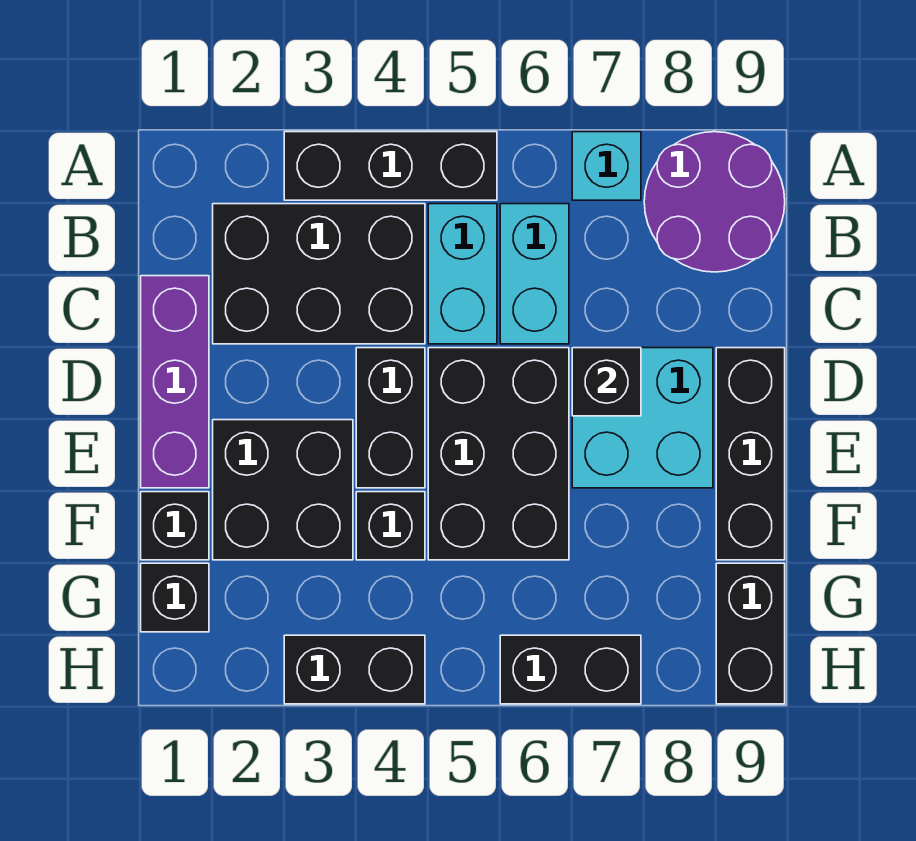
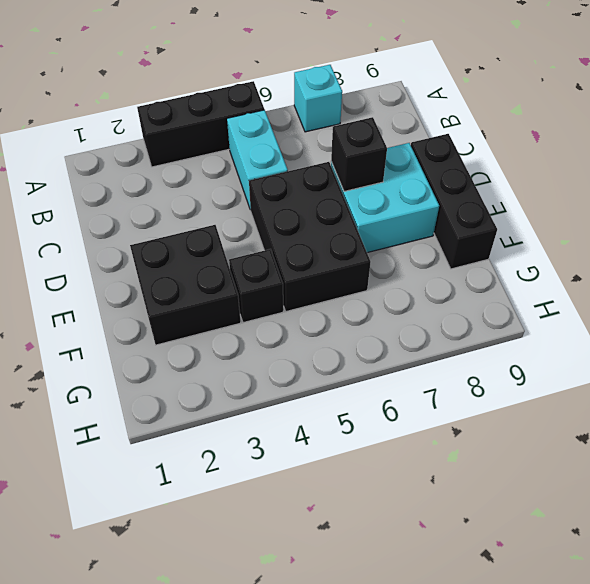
none -> purple 2x2 round brick [644,132,785,272]
none -> black 2x3 brick [213,204,425,344]
none -> cyan 1x2 brick [500,204,569,344]

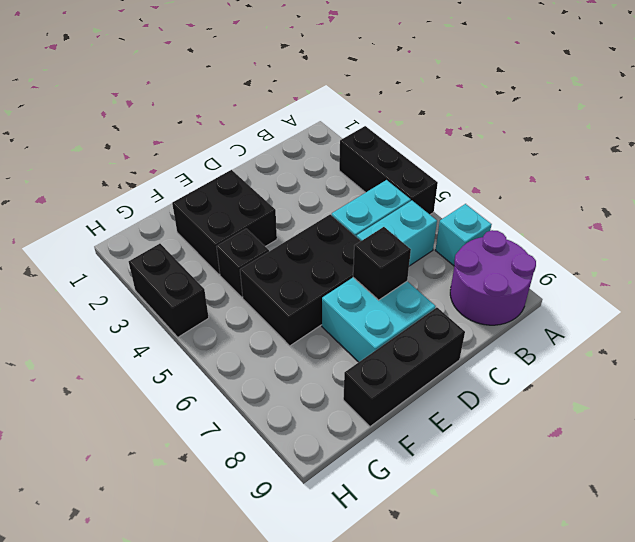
none -> black 2x3 brick [213,204,425,344]
none -> purple 1x3 brick [141,276,209,488]
none -> black 1x2 brick [356,348,425,488]

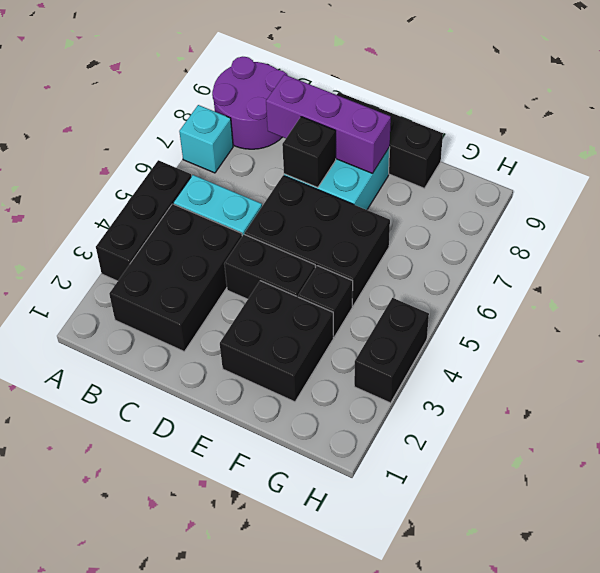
purple 1x3 brick [266,75,391,173] -> purple 1x3 brick moved to [141,276,209,488]
none -> cyan 1x2 brick [500,204,569,344]
none -> black 1x1 brick [141,492,209,560]
none -> black 1x1 brick [141,563,209,632]

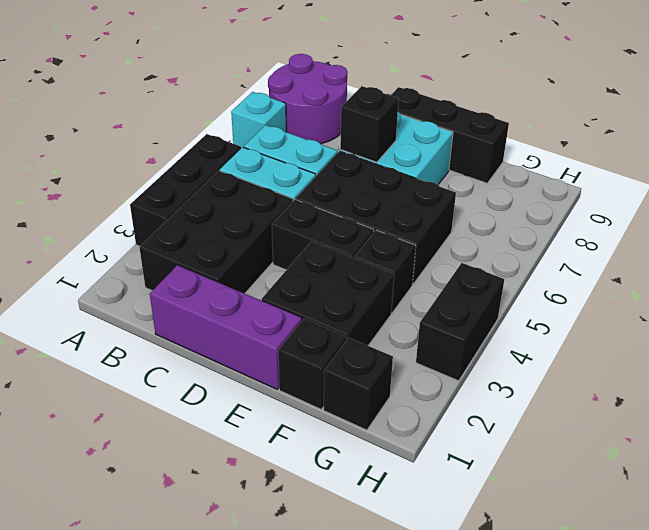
none -> black 1x2 brick [716,563,785,704]
none -> black 1x2 brick [500,635,641,704]

